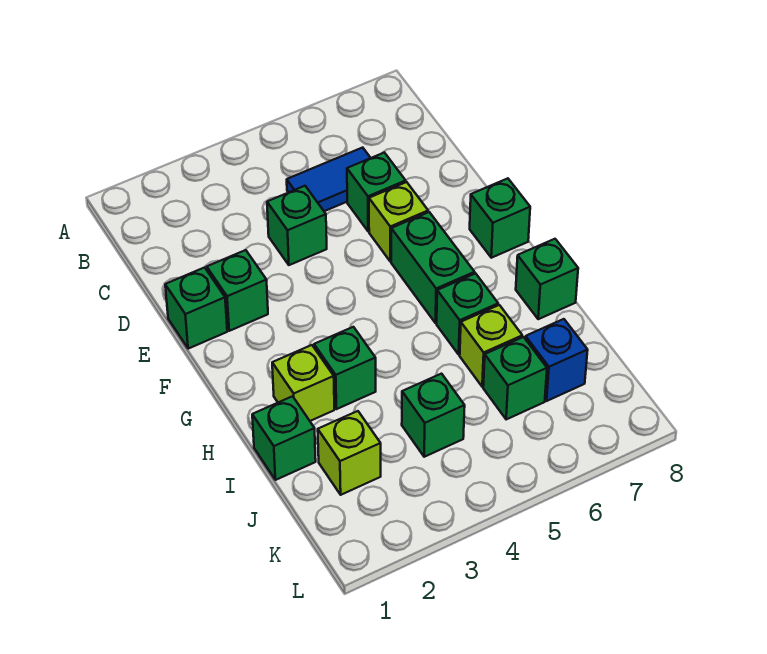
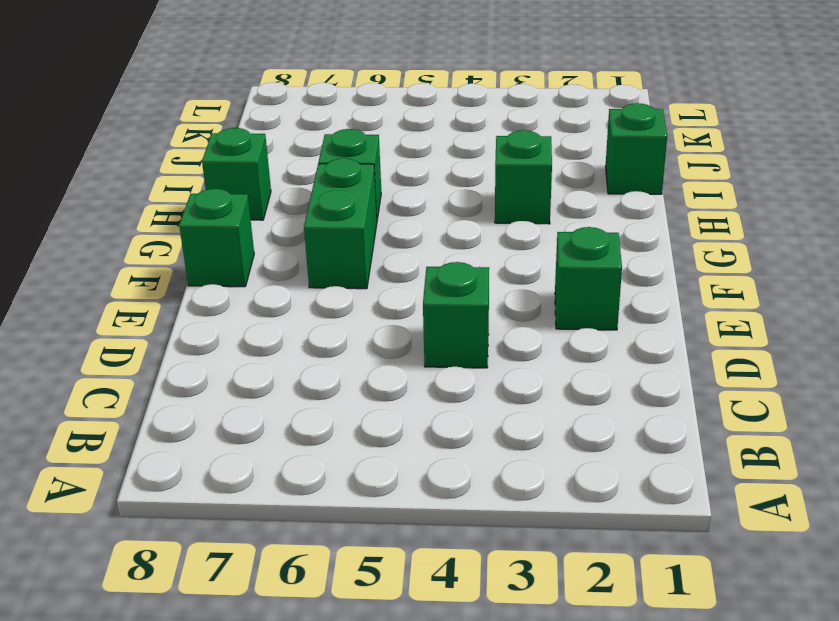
none -> blue 1x2 tile [287,148,370,211]
none -> green 1x1 brick [347,153,406,231]
none -> green 1x1 brick [165,268,227,349]

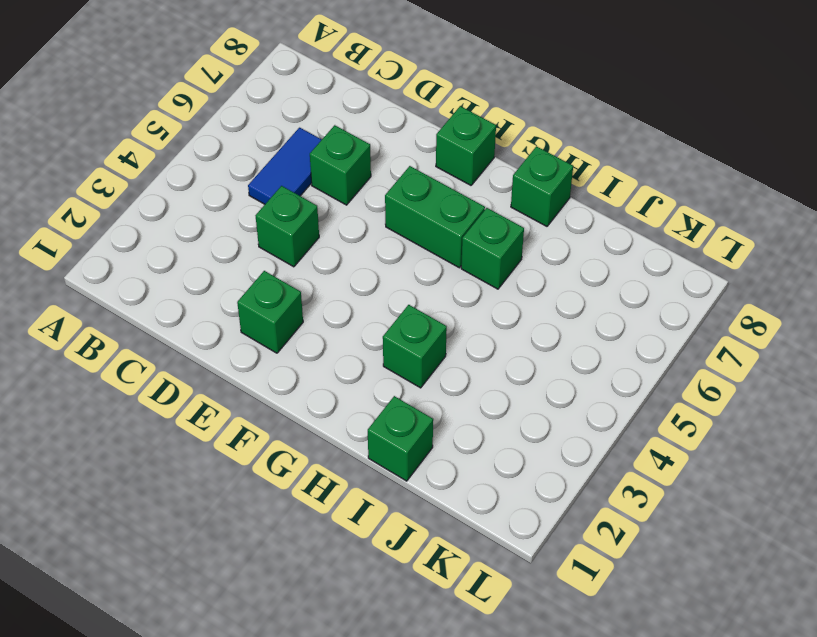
none -> green 1x1 brick [165,268,227,349]
none -> lime 1x1 brick [369,182,428,261]
none -> lime 1x1 brick [272,345,334,421]

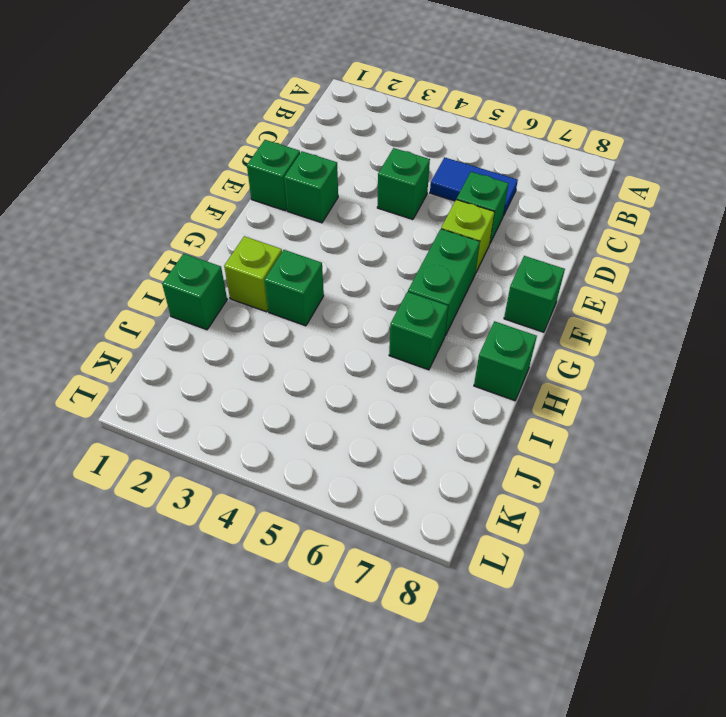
none -> lime 1x1 brick [460,305,522,387]
none -> lime 1x1 brick [318,411,381,495]
none -> green 1x1 brick [402,374,465,457]

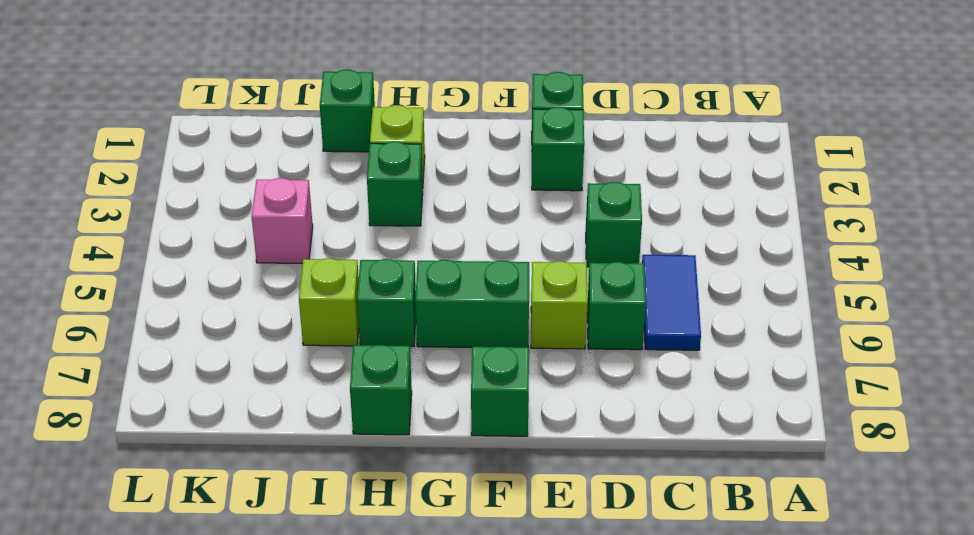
pink 1x1 brick [252,178,313,263] -> green 1x1 brick [402,374,465,457]
none -> lime 1x1 brick [318,411,381,495]
none -> green 1x1 brick [483,337,547,419]
none -> blue 1x1 brick [525,319,588,401]

